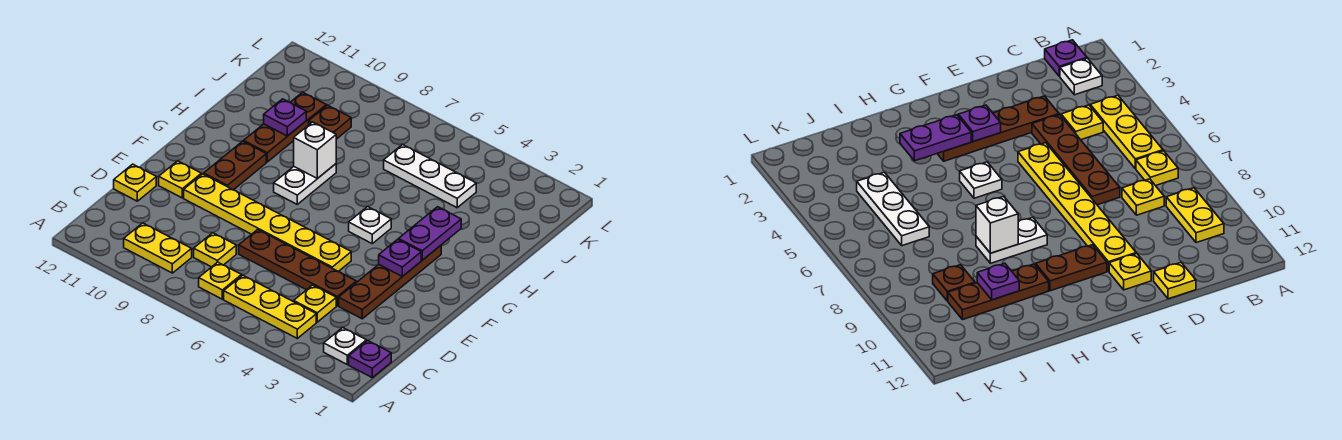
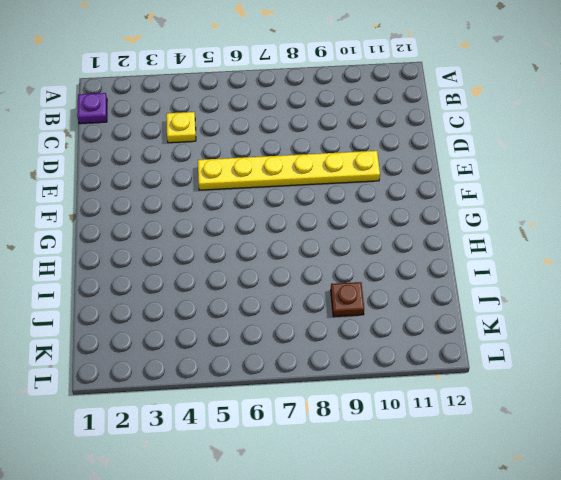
none -> white 1x1 plate [324,327,366,364]
none -> yellow 1x3 plate [224,275,316,338]
none -> yellow 1x1 plate [199,262,242,299]

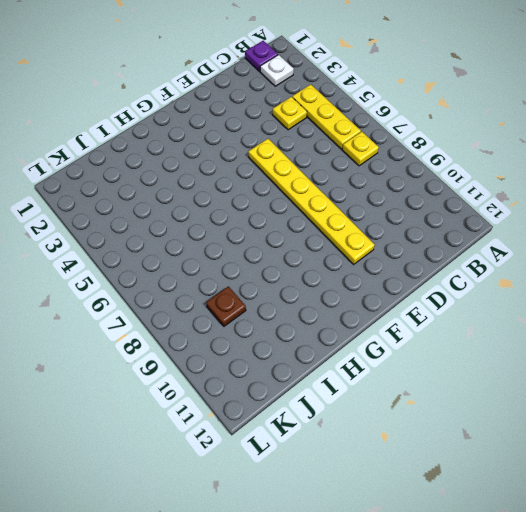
none -> yellow 1x2 plate [124,223,192,273]
none -> yellow 1x1 plate [194,233,236,267]
none -> brown 1x4 plate [339,246,441,319]

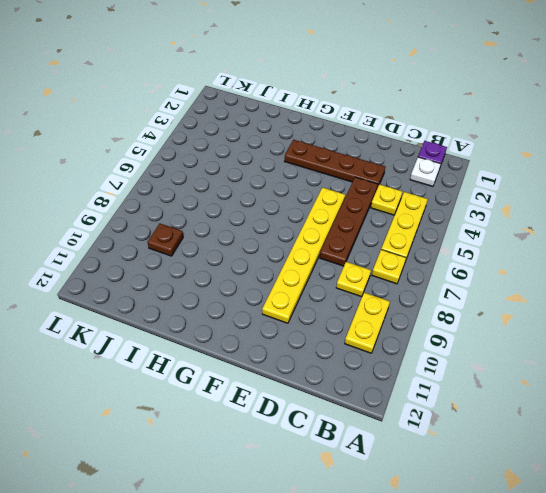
none -> yellow 1x1 plate [114,164,156,201]
none -> yellow 1x1 plate [159,161,201,198]
none -> brown 1x2 plate [204,141,266,190]

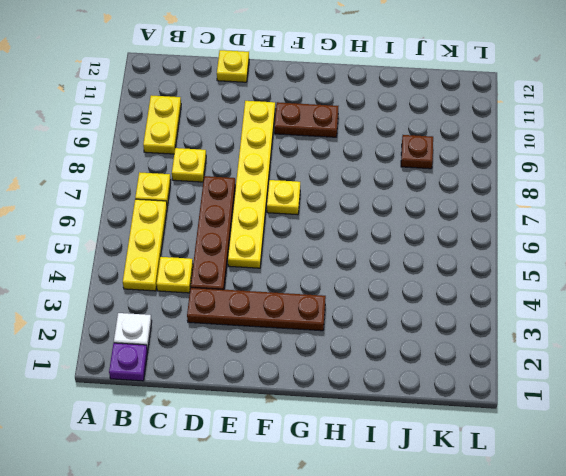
yellow 1x1 plate [267,180,300,215] -> yellow 1x1 plate moved to [159,161,201,198]
none -> white 1x1 plate [349,207,391,243]
none -> white 1x2 plate [274,164,336,204]
none -> brown 1x3 plate [244,92,326,162]

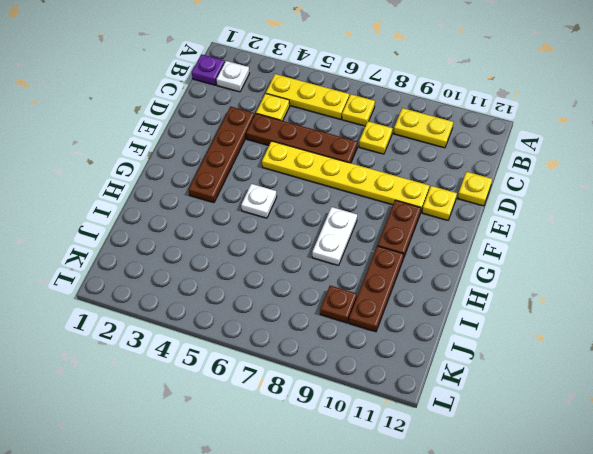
none -> white 1x3 plate [384,144,476,208]
none -> purple 1x1 plate [379,239,421,277]
none -> purple 1x2 plate [399,207,461,260]

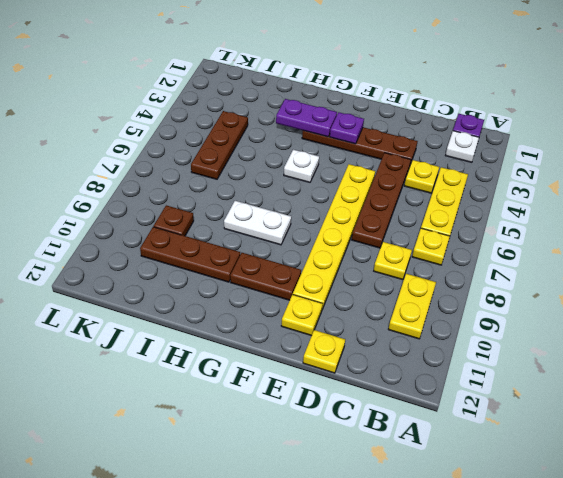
brown 1x3 plate [191,111,248,179] -> white 1x3 plate [384,144,476,208]
none -> white 1x1 brick [294,122,336,179]
none -> purple 1x1 plate [264,99,306,136]

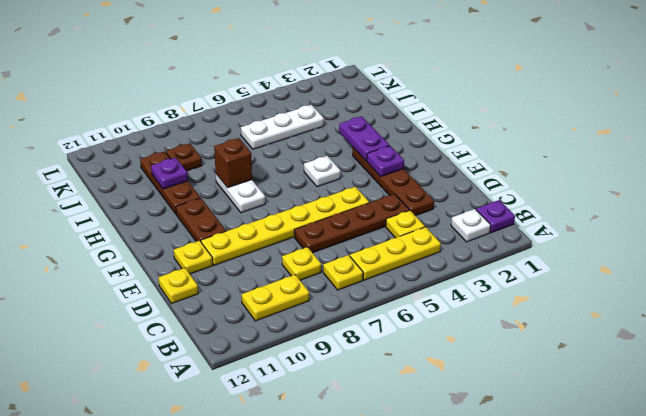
brown 1x1 brick [214,138,252,188] -> white 1x1 brick [294,122,336,179]

